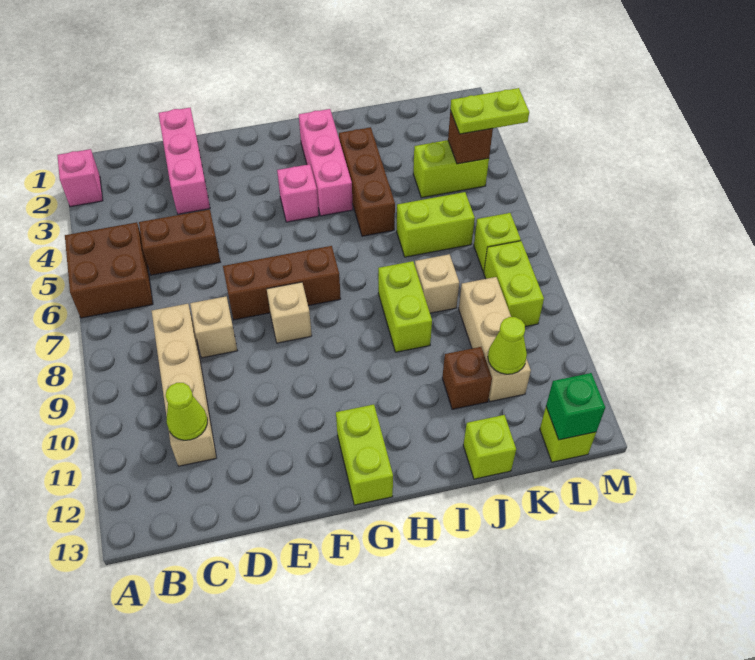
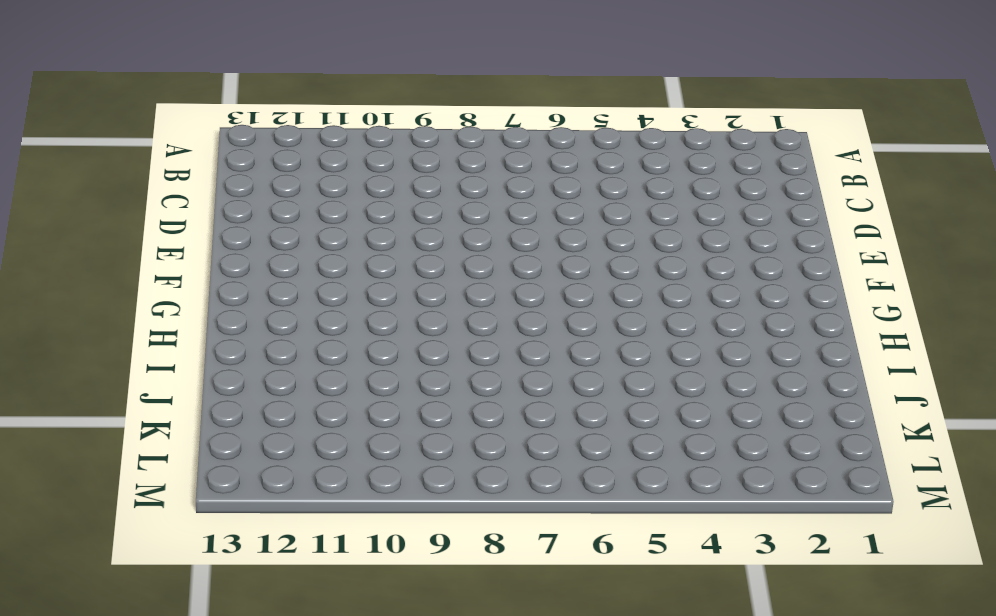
none -> pink 1x1 brick [57,149,103,207]
none -> brown 2x2 brick [65,222,153,318]
none -> brown 1x2 brick [139,209,220,275]

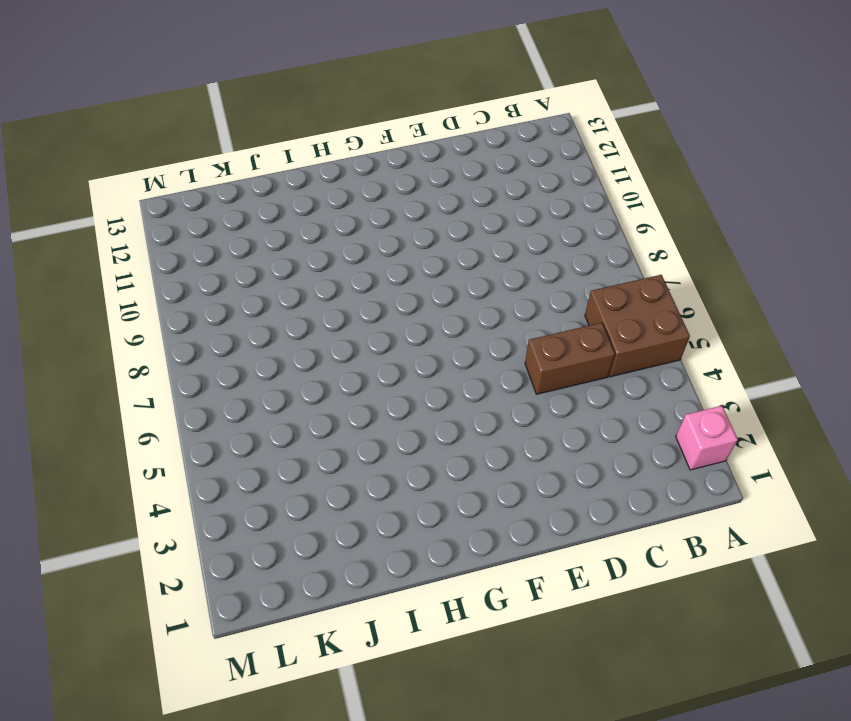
none -> tan 1x4 brick [152,304,216,466]
none -> pink 1x3 brick [158,108,210,214]
none -> tan 1x1 brick [190,297,237,358]

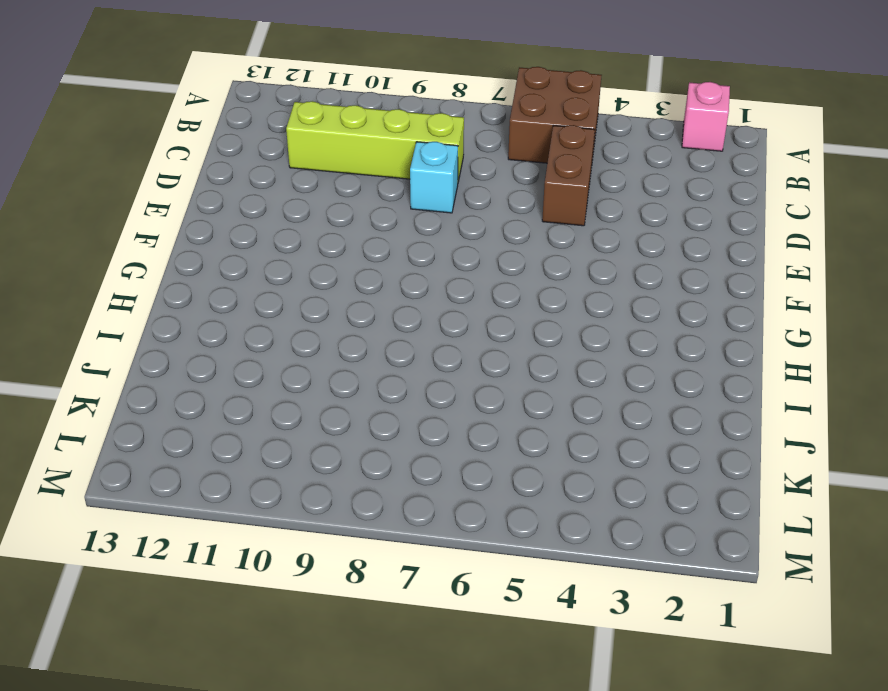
lime 1x4 brick [286,101,464,182] -> tan 1x4 brick [152,304,216,466]
cyan 1x1 brick [410,142,458,213] -> tan 1x1 brick [190,297,237,358]
none -> pink 1x3 brick [158,108,210,214]
none -> brown 1x3 brick [223,246,341,320]
none -> tan 1x1 brick [267,282,312,343]

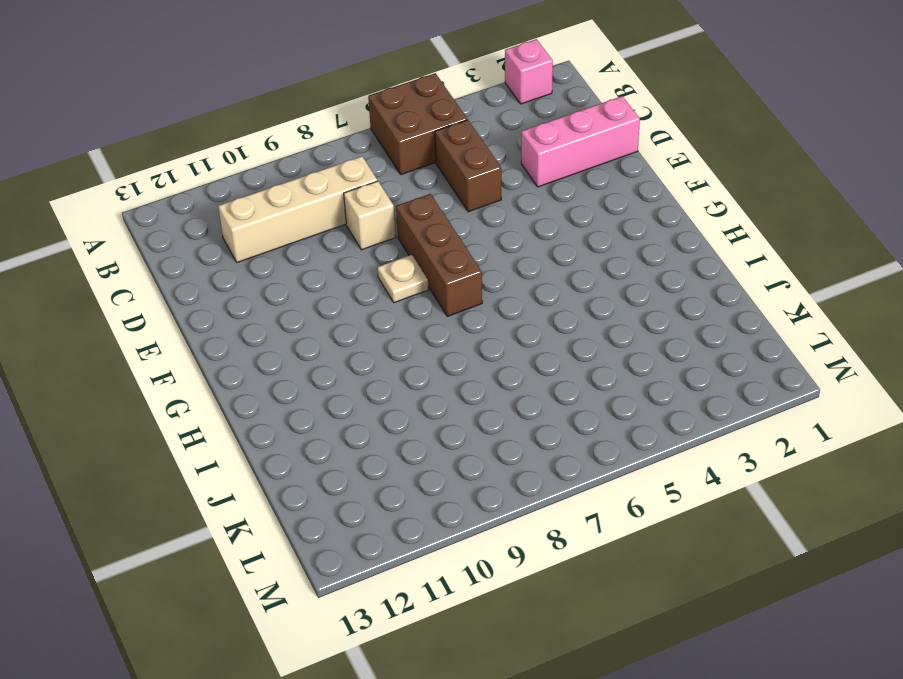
tan 1x1 plate [377,255,429,303] -> tan 1x1 brick [267,282,312,343]
none -> pink 1x1 brick [277,164,319,222]
none -> lime 1x2 brick [336,404,393,505]
none -> pink 1x3 brick [299,109,353,216]

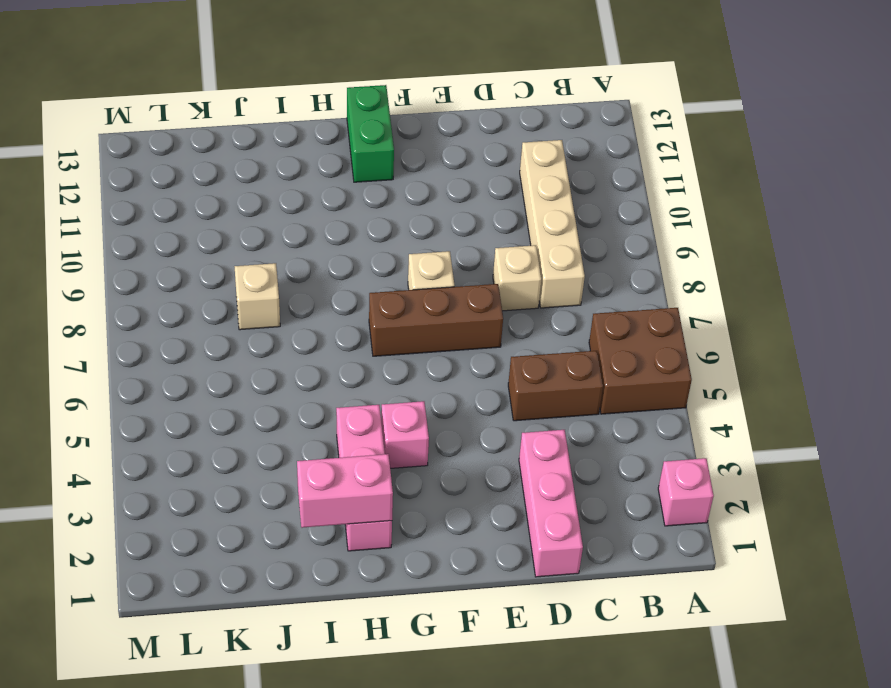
green 1x2 brick [347,85,394,182] -> lime 1x2 brick [336,404,393,505]
pink 1x2 brick [297,454,393,528] -> none
none -> brown 1x3 brick [339,127,395,236]
none -> lime 1x2 brick [378,261,432,352]
none -> lime 1x2 brick [397,192,475,257]

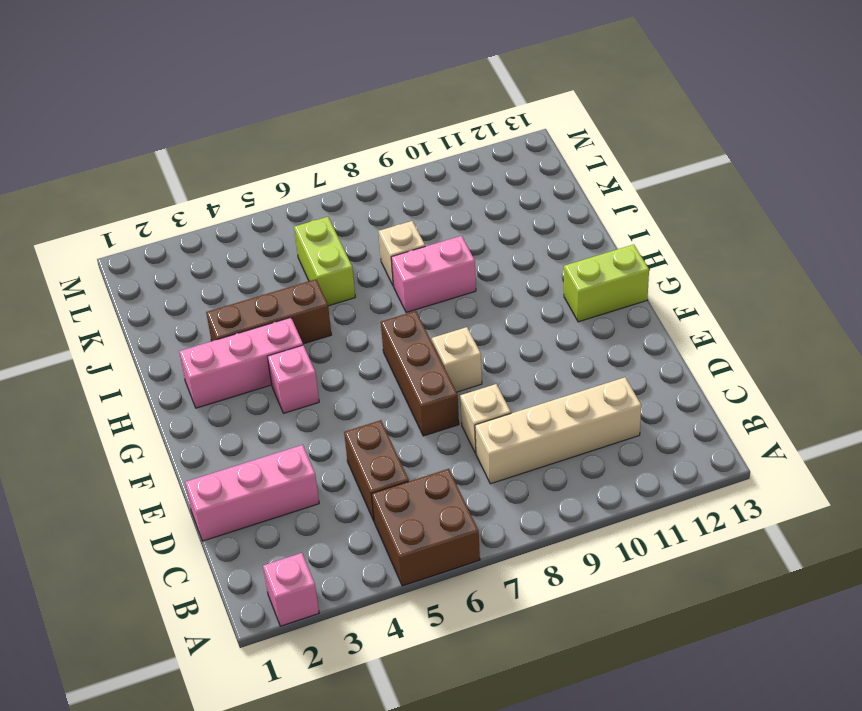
pink 1x2 brick [391,236,476,313] -> lime 1x2 brick [378,261,432,352]
none -> brown 1x1 brick [442,347,492,409]
none -> lime 1x1 brick [463,415,516,479]
none -> lime 1x2 brick [413,140,489,198]

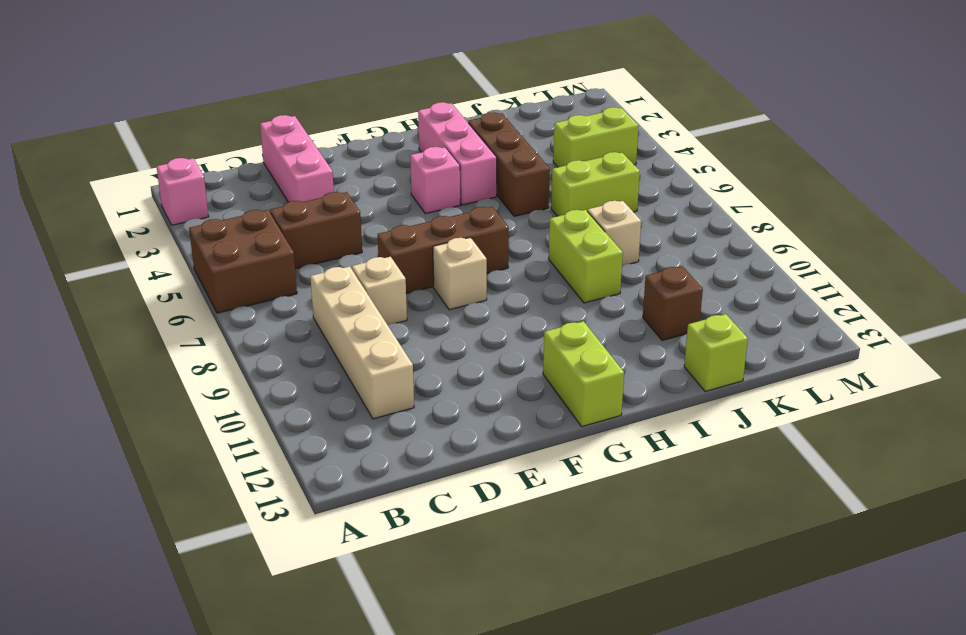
none -> tan 1x3 brick [459,277,531,402]
none -> lime 1x1 brick [474,213,521,272]
none -> lime 1x2 brick [484,241,544,327]

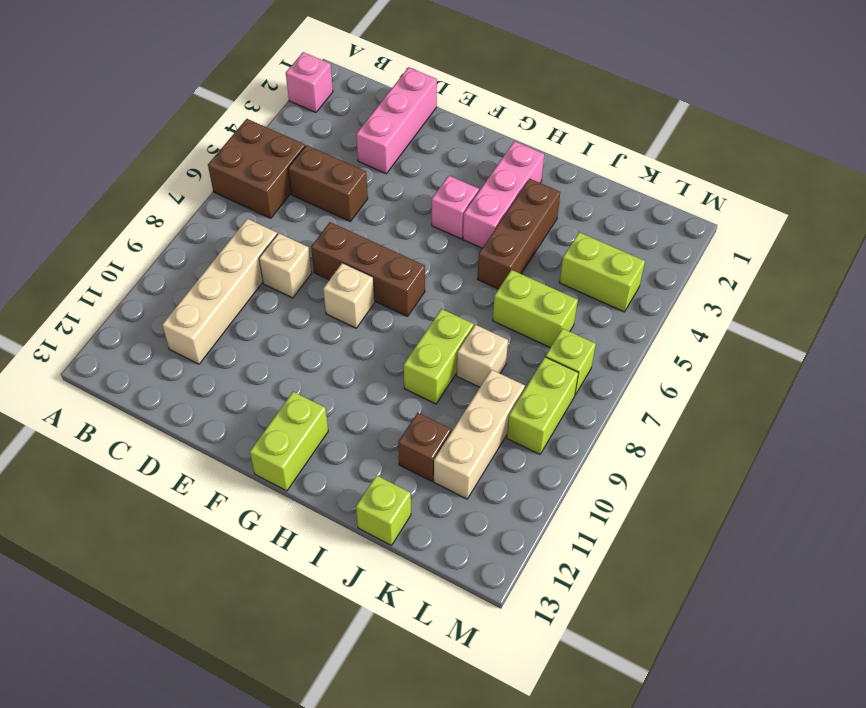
none -> lime 1x1 brick [540,407,596,462]
none -> lime 1x1 cone [166,383,207,440]
none -> lime 1x1 cone [488,317,527,374]

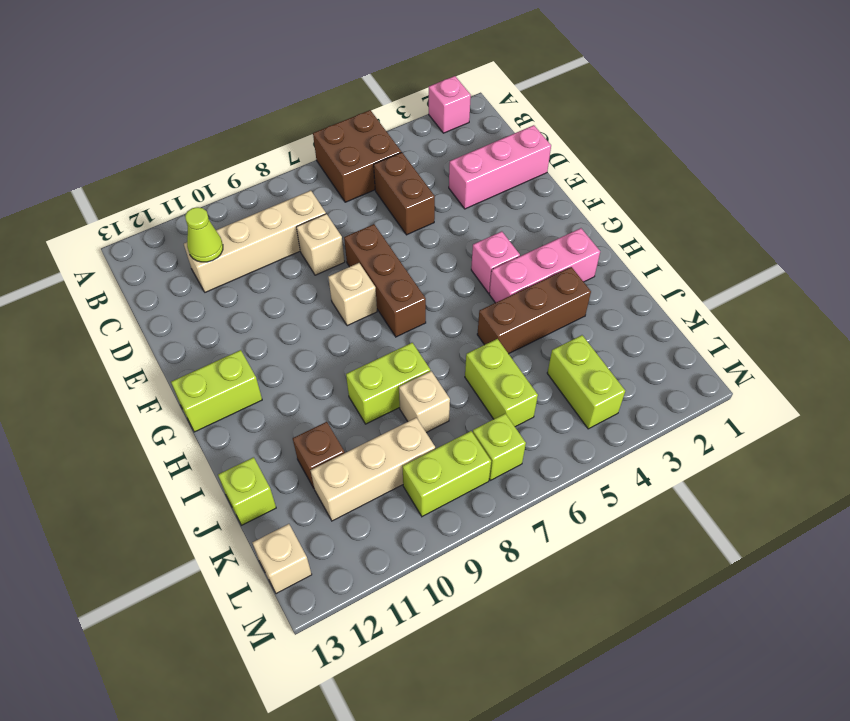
tan 1x1 brick [252,524,312,594] -> lime 1x1 brick [540,407,596,462]
none -> lime 1x1 cone [488,317,527,374]
none -> brown 1x1 brick [448,111,493,164]
none -> green 1x1 brick [546,373,605,440]

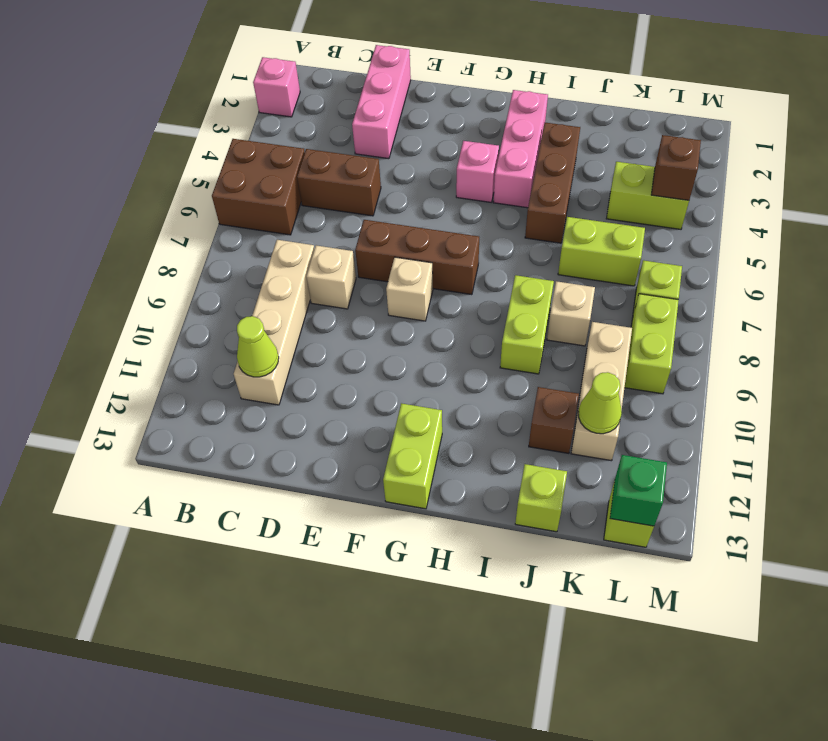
none -> lime 1x2 plate [450,88,529,134]

